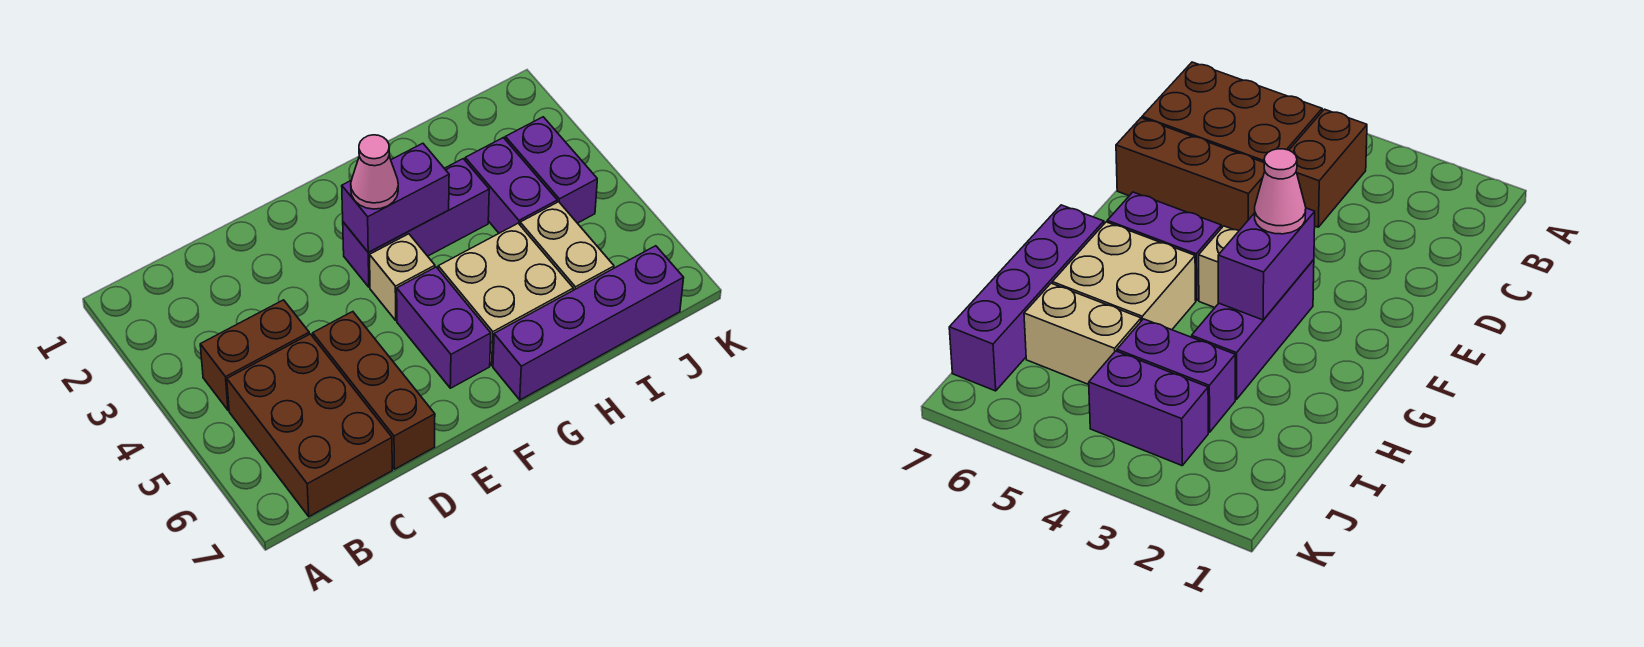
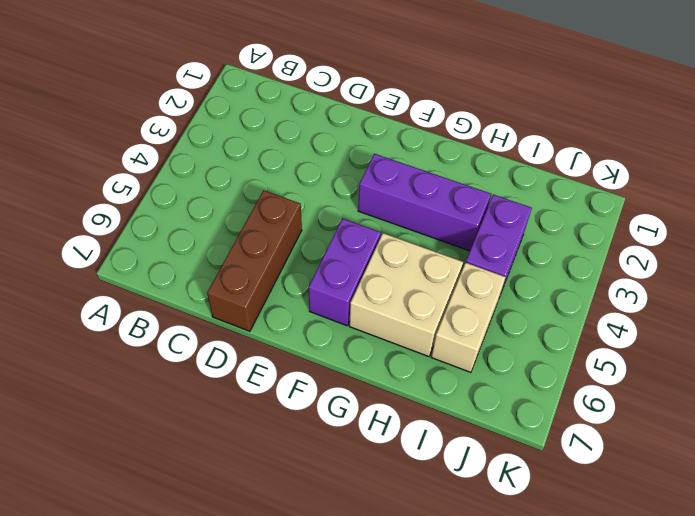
none -> brown 1x2 brick [200,300,309,410]
none -> brown 2x3 brick [227,334,392,516]
none -> tan 1x1 brick [370,234,435,320]

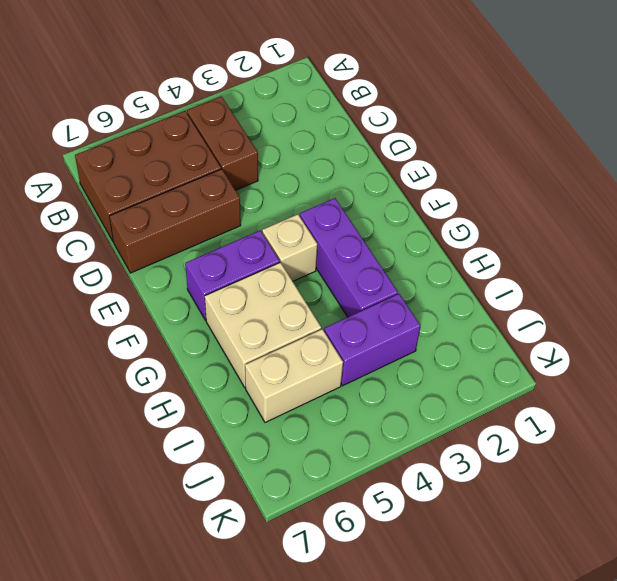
none -> purple 1x4 brick [493,246,684,400]
none -> purple 1x2 brick [505,117,597,223]
none -> purple 1x2 brick [342,143,449,252]

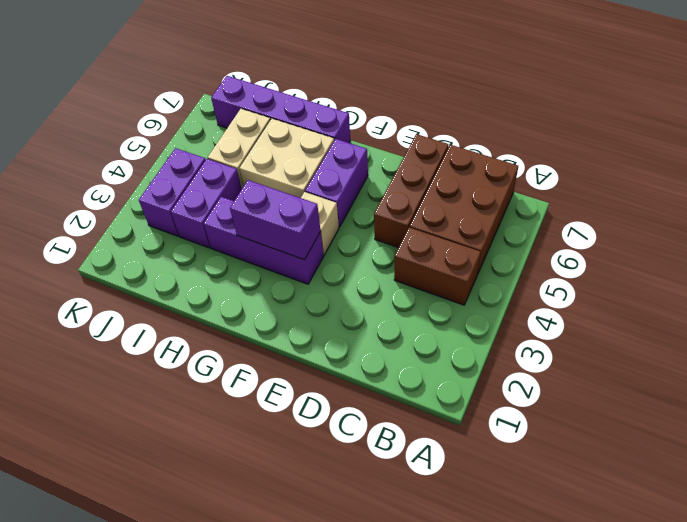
none -> pink 1x1 cone [351,135,398,209]

